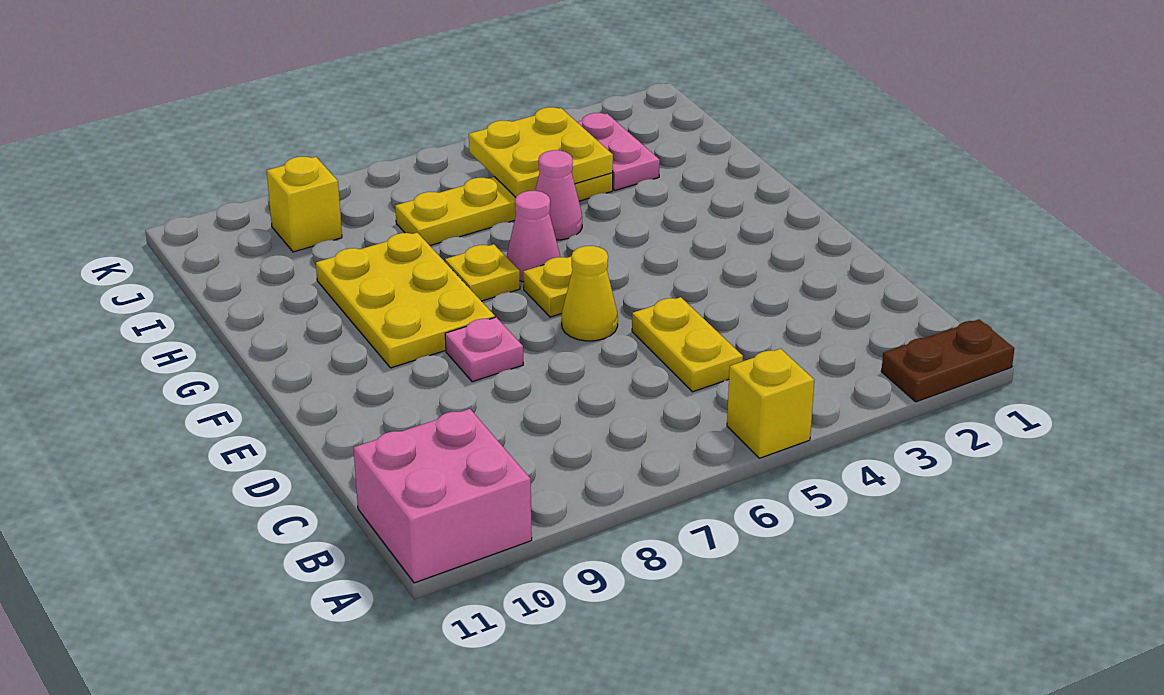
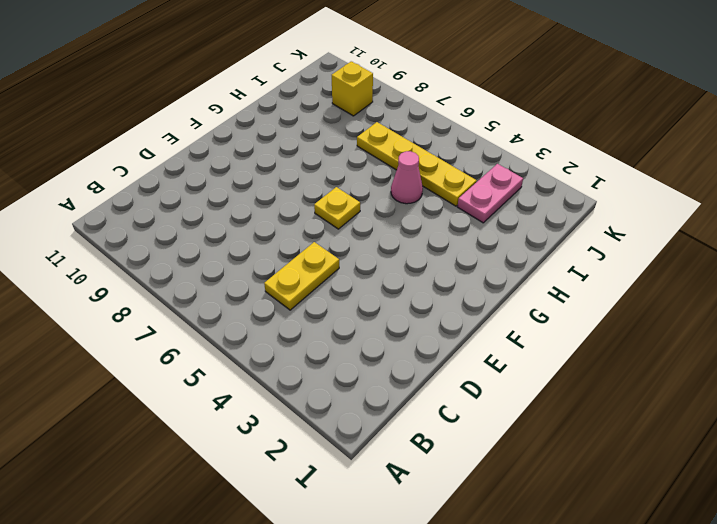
none -> brown 1x2 plate [881,319,1014,402]
none -> yellow 1x1 brick [727,349,814,458]
none -> pink 2x2 brick [354,409,532,583]

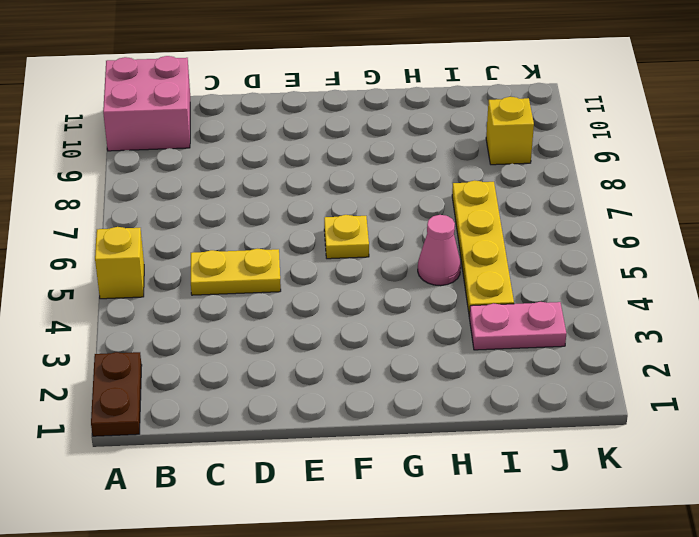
none -> yellow 1x1 cone [562,246,618,341]
none -> pink 1x1 plate [445,317,523,382]
none -> yellow 2x3 plate [316,233,495,368]

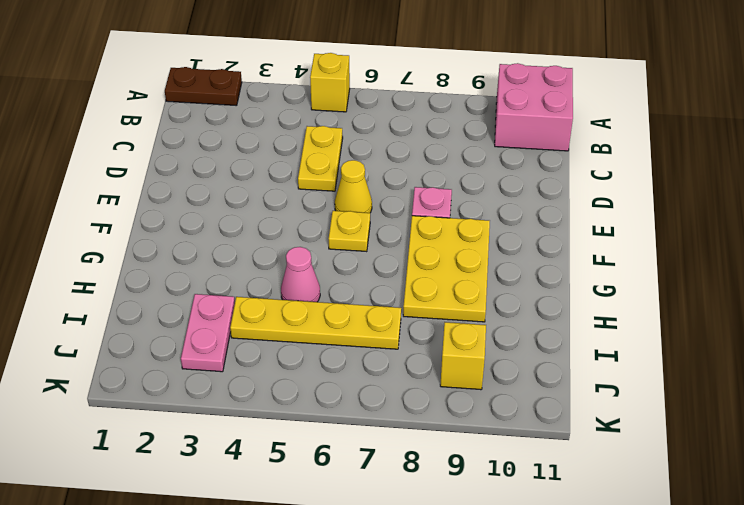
none -> pink 1x1 cone [506,191,560,282]
none -> yellow 1x1 plate [445,244,520,301]
none -> yellow 2x2 plate [469,107,613,197]

